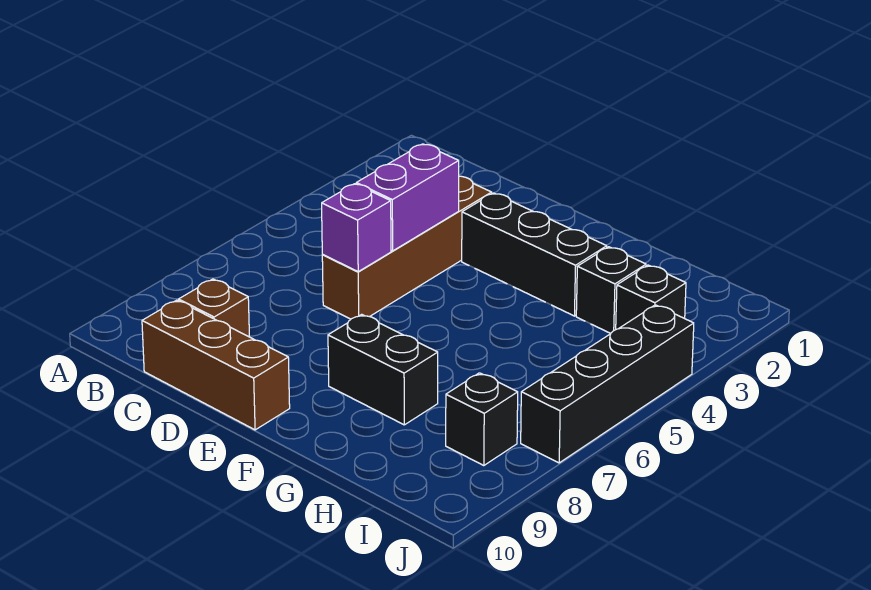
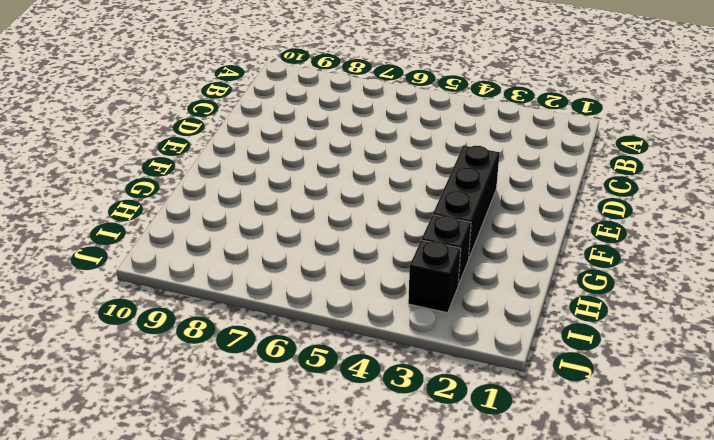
none -> brown 1x1 brick [179,279,249,337]
none -> brown 1x3 brick [142,300,290,430]

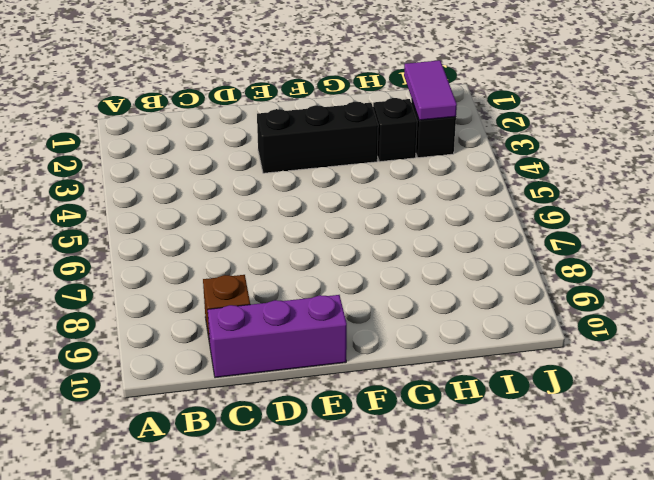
purple 1x3 brick [208,295,347,378] -> brown 1x3 brick [142,300,290,430]
purple 1x2 tile [404,60,457,120] -> none
none -> brown 1x4 brick [322,176,492,319]
none -> black 1x2 brick [328,314,438,425]

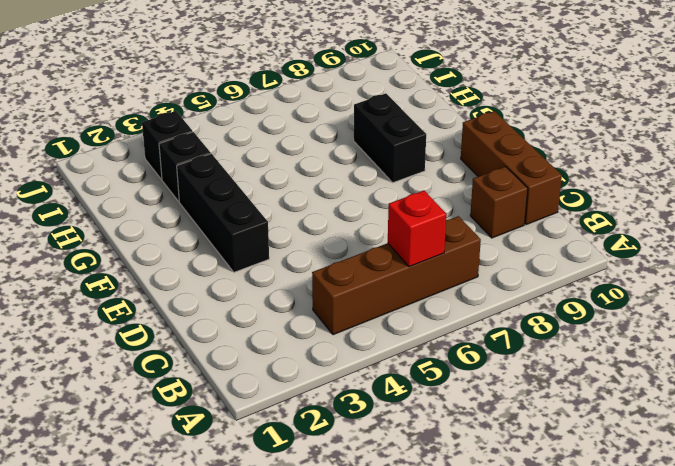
brown 1x4 brick [312,216,481,335] -> brown 1x4 brick moved to [322,176,492,319]
red 1x1 brick [388,191,446,267] -> none
none -> black 1x1 brick [446,373,518,466]
none -> black 1x4 brick [521,305,694,463]

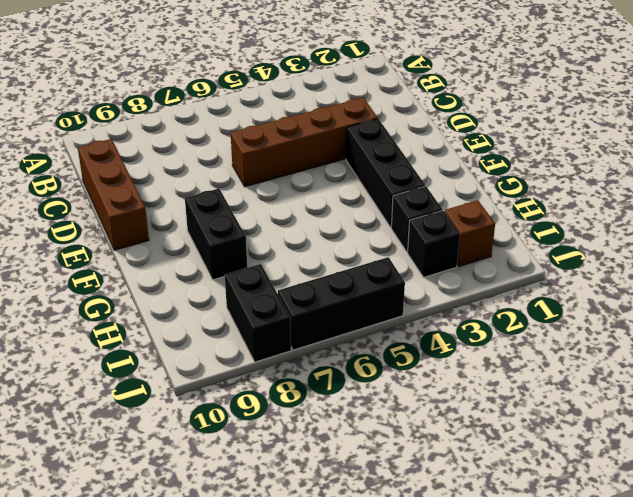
brown 1x1 brick [445,200,495,267] -> brown 1x1 brick moved to [179,279,249,337]
black 1x2 brick [225,264,291,362] -> black 1x1 brick [446,373,518,466]
black 1x3 brick [278,257,405,350] -> black 1x4 brick [521,305,694,463]
none -> purple 1x2 brick [356,144,459,251]
none -> purple 1x1 brick [322,184,391,271]

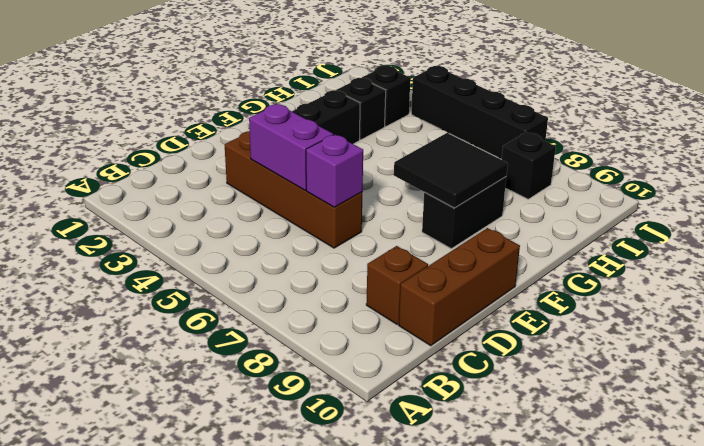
black 2x2 tile [394,133,508,208] -> none

